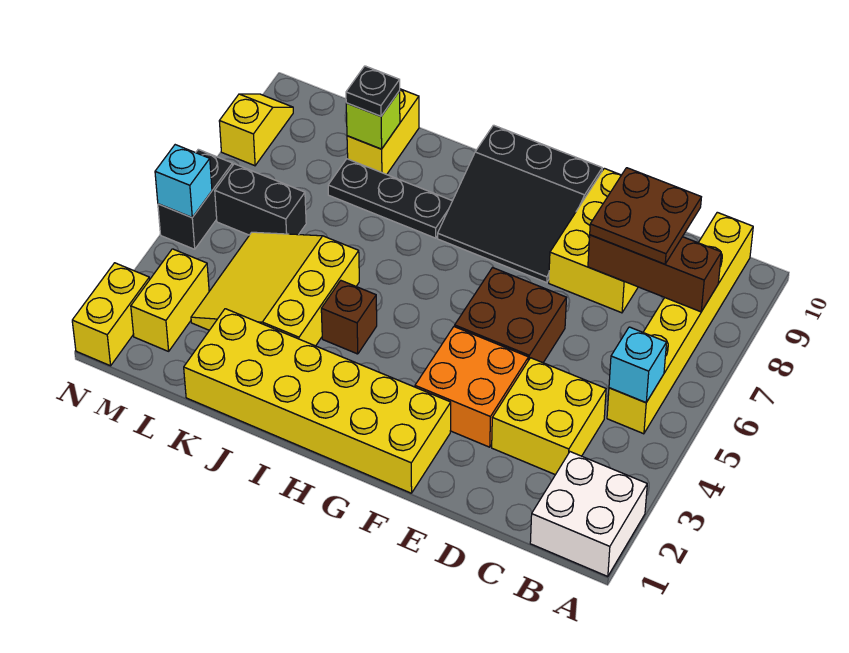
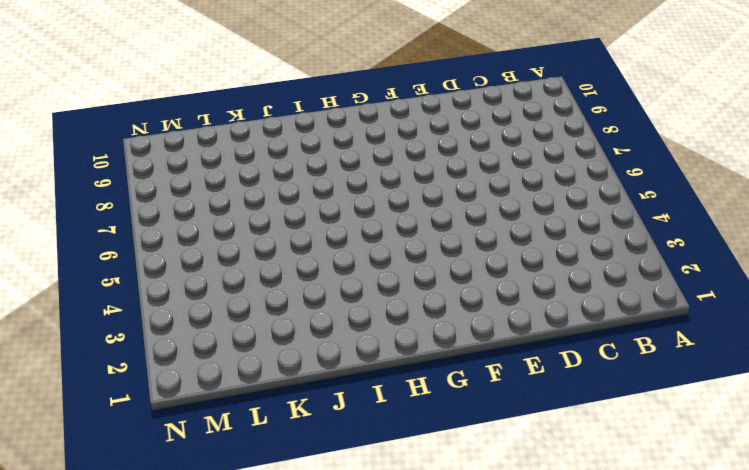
none -> white 2x2 brick [530,452,647,577]
none -> yellow 1x6 brick [607,212,753,434]
none -> yellow 2x2 brick [492,358,606,475]

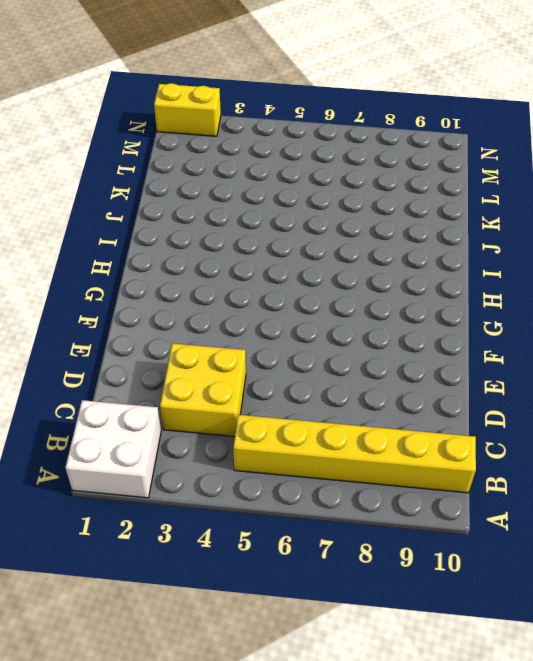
none -> yellow 2x3 brick [549,168,638,313]
none -> orange 2x2 brick [415,327,529,447]
none -> brown 2x2 brick [455,268,566,363]

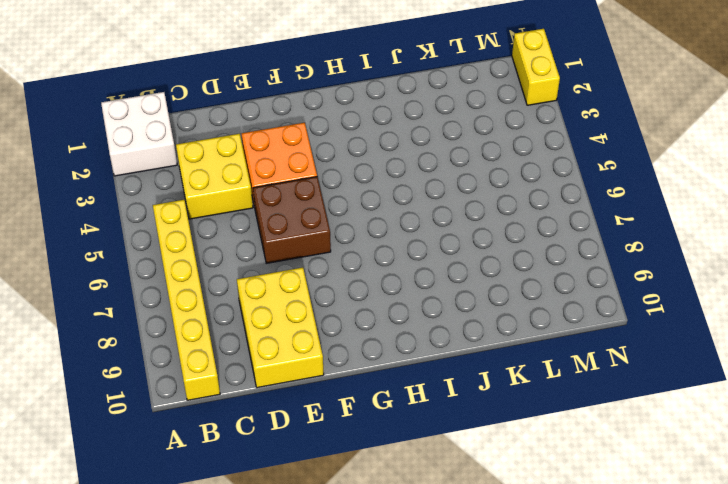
none -> yellow 2x6 brick [184,309,451,493]
none -> black 3x3 slope [438,125,602,283]
none -> brown 1x1 brick [321,281,377,354]

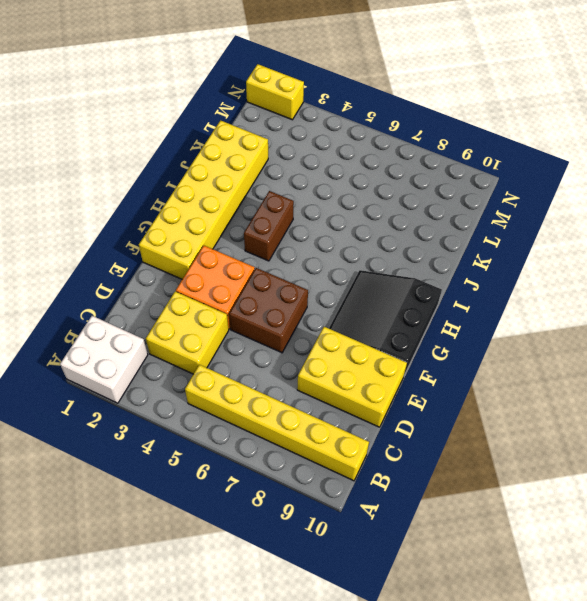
brown 1x2 brick [244,191,294,261] -> brown 1x1 brick [321,281,377,354]
none -> black 1x3 plate [328,159,452,238]
none -> yellow 3x3 slope [191,232,359,346]
none -> yellow 1x2 brick [347,89,419,175]

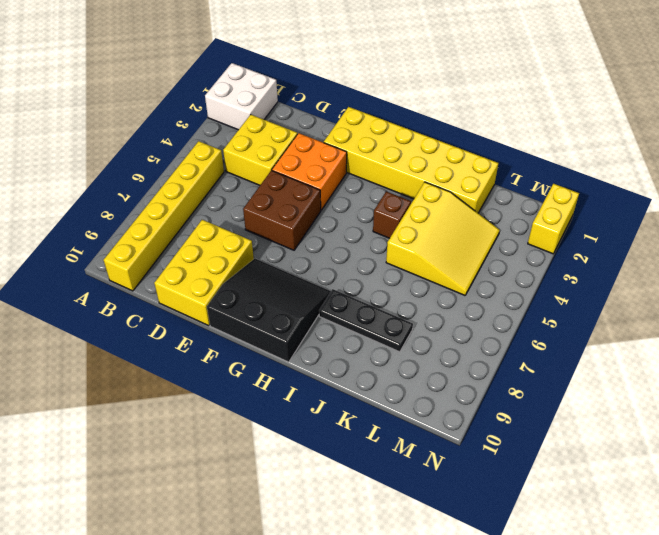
none -> yellow 1x2 brick [347,89,419,175]
none -> black 1x2 brick [215,164,306,235]
none -> yellow 1x2 brick [131,249,209,351]

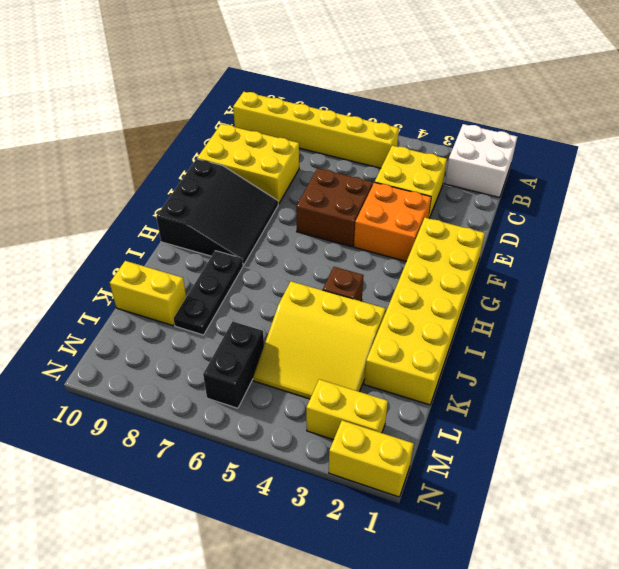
none -> black 1x2 brick [158,149,233,249]
none -> yellow 1x2 slope [219,94,293,166]
none -> cyan 1x1 brick [609,327,667,403]

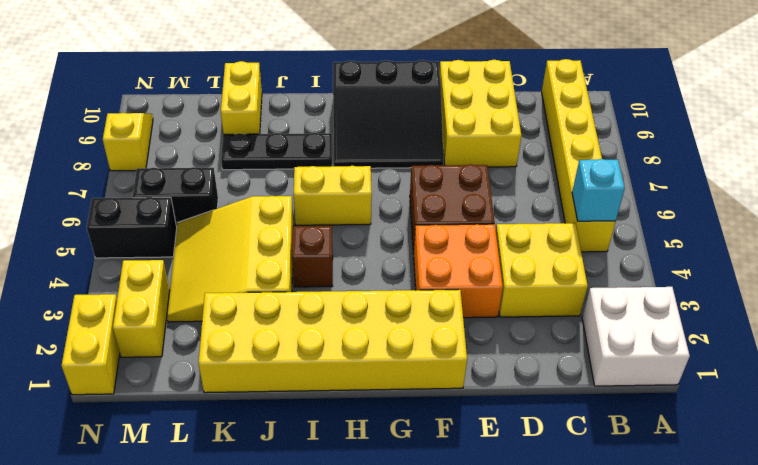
yellow 1x2 brick [294,166,372,225] -> none
black 1x2 brick [87,197,177,258] -> black 1x2 brick turned to [158,149,233,249]
none -> brown 1x3 brick [588,235,721,312]
none -> lime 1x1 brick [346,91,400,149]
none -> cyan 1x1 brick [155,145,212,217]

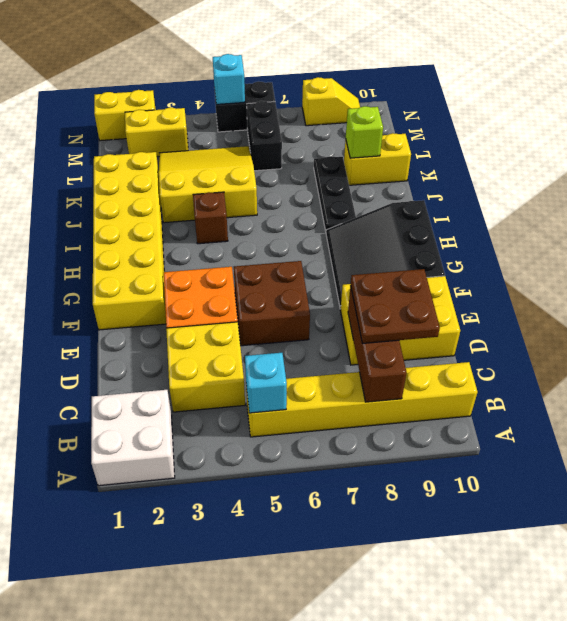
none -> black 1x1 plate [346,66,400,116]

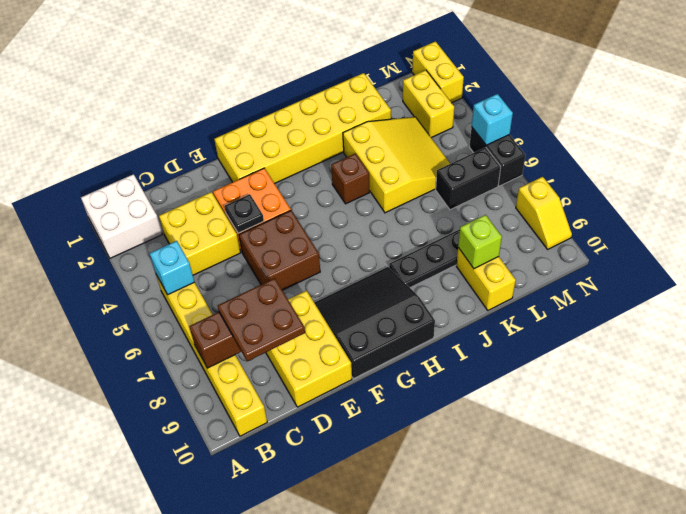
black 1x1 plate [225,194,264,233] -> black 1x1 plate moved to [346,66,400,116]

